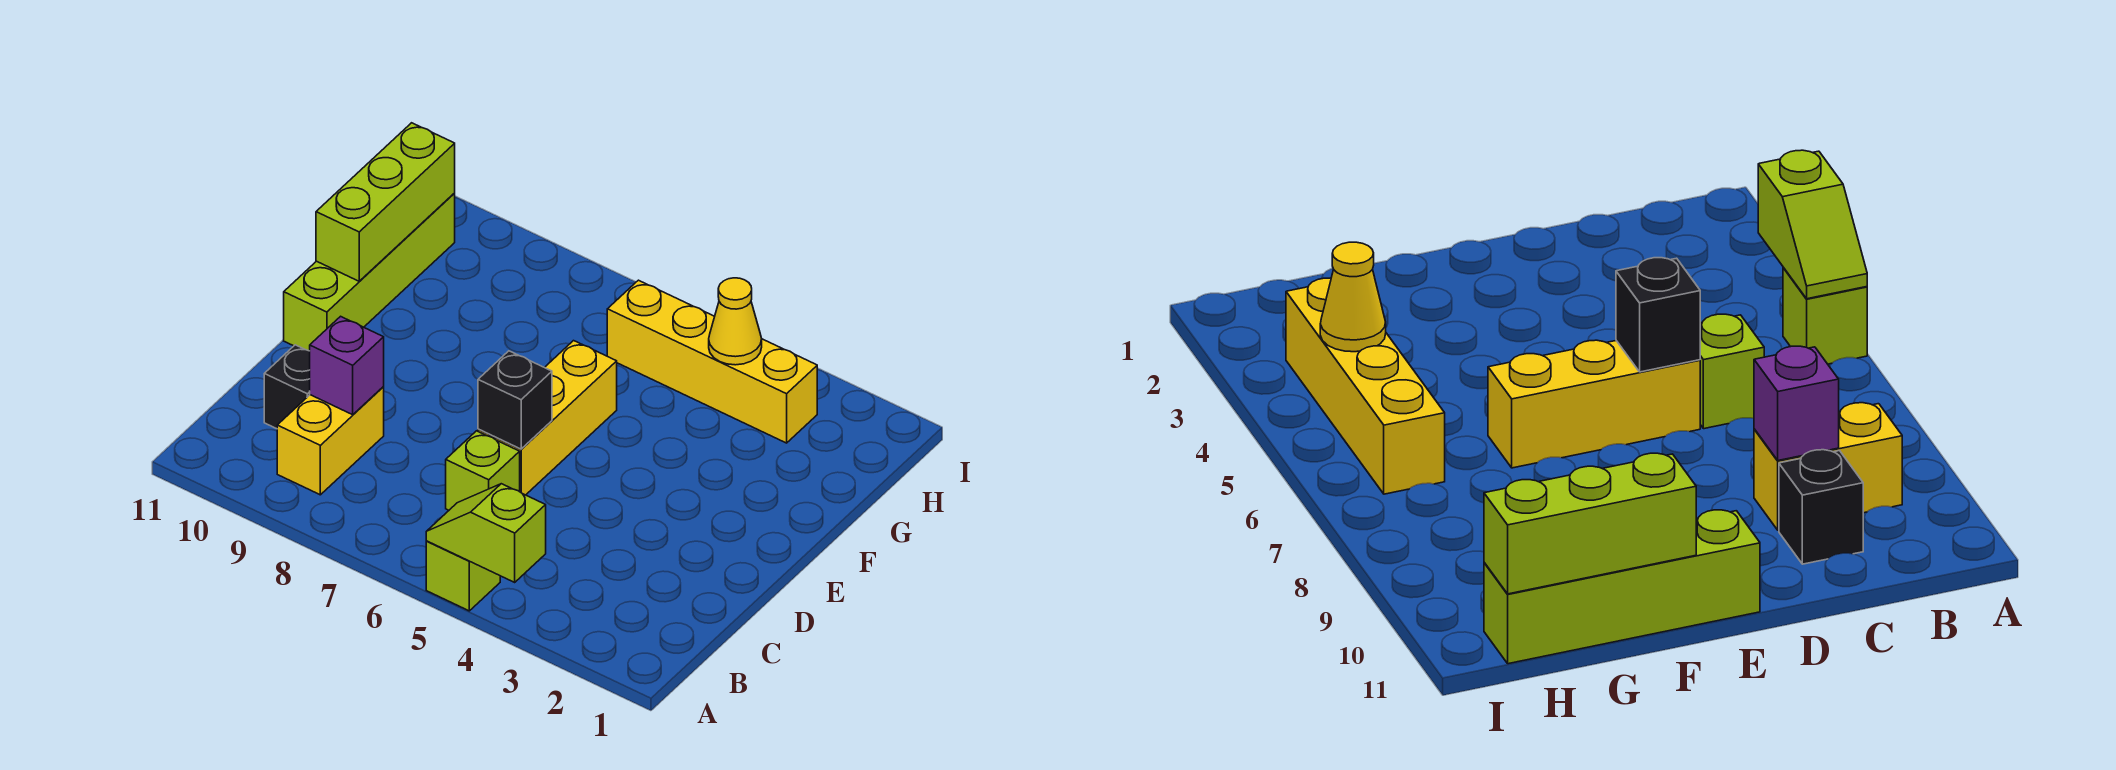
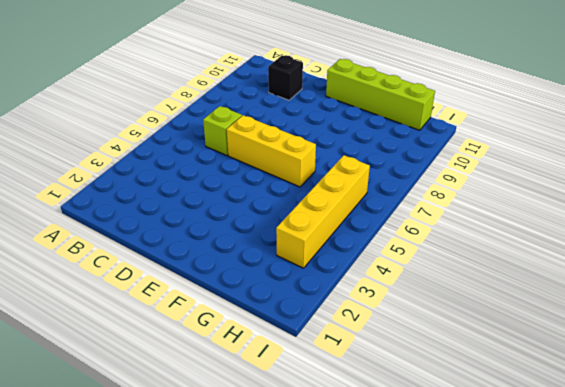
none -> lime 1x1 brick [426,541,500,611]
none -> yellow 1x2 brick [277,387,384,495]
none -> lime 1x2 slope [426,484,546,582]

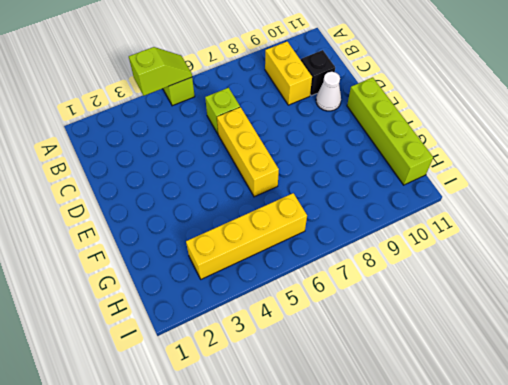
white 1x1 cone [316,72,341,111] -> none
none -> purple 1x1 brick [310,316,384,415]
none -> black 1x1 brick [478,351,552,449]
none -> lime 1x3 brick [316,123,455,281]

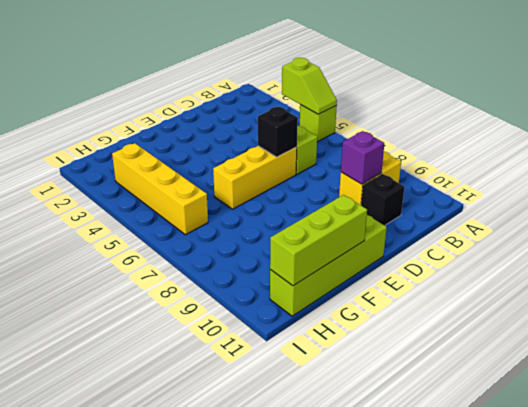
none -> yellow 1x1 cone [709,278,762,365]

